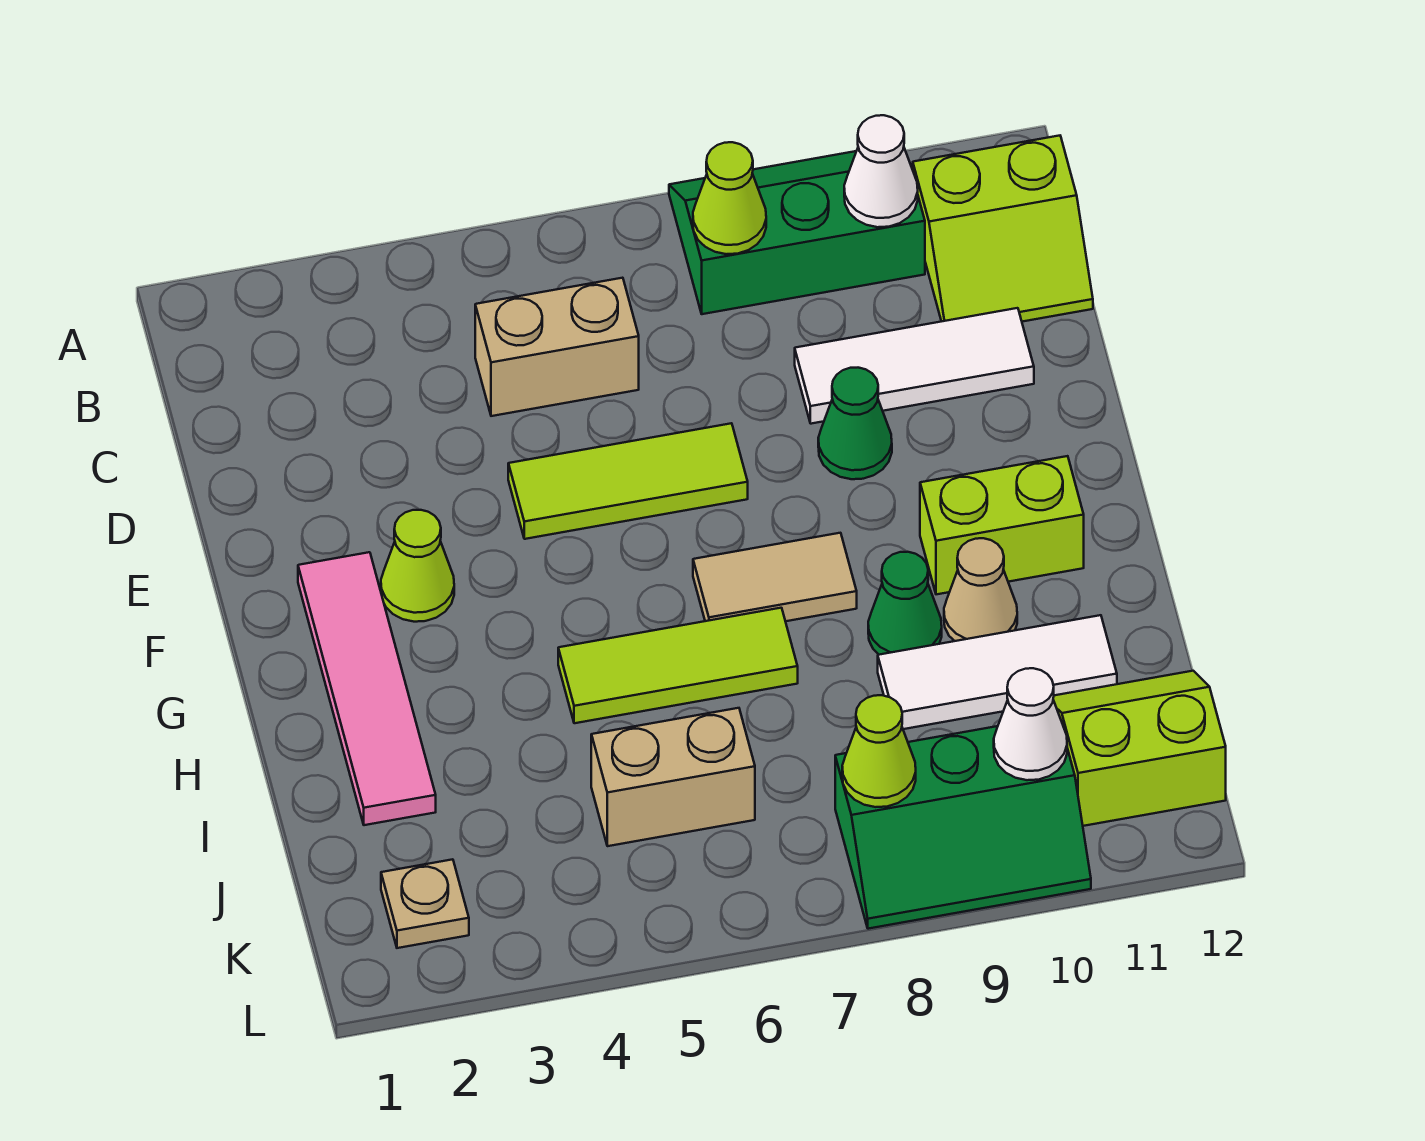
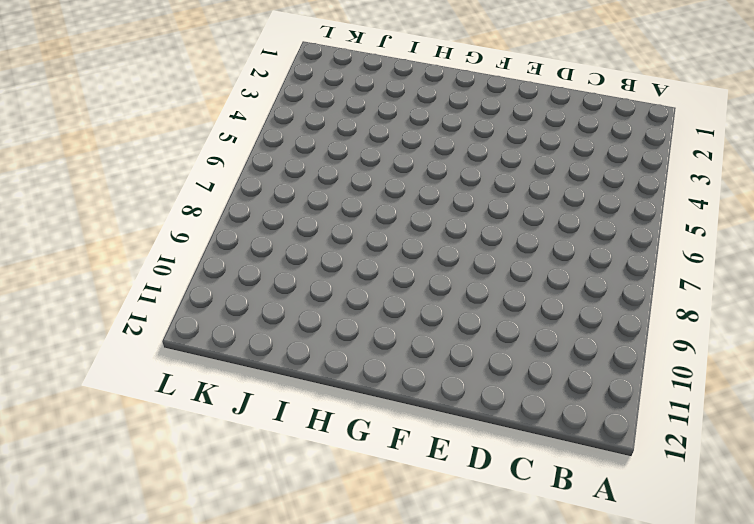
none -> green 2x3 slope [669,151,925,314]
none -> lime 2x2 slope [913,136,1093,322]
none -> tan 1x2 brick [475,278,639,416]

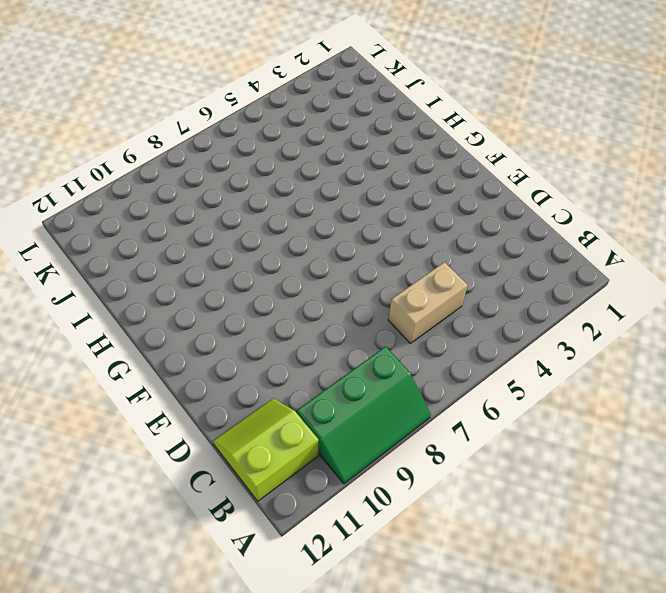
none -> white 1x3 tile [795,308,1034,424]
none -> lime 1x3 tile [508,423,748,539]
none -> green 1x1 cone [818,368,892,479]

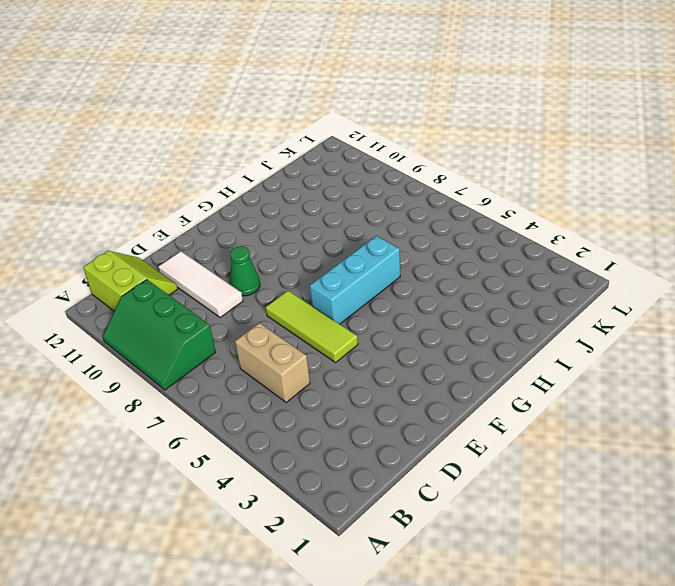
cyan 1x3 brick [310,236,400,324] -> lime 1x3 tile [558,608,798,723]
none -> pink 1x4 tile [298,552,436,825]
none -> lime 1x1 cone [381,510,454,622]
none -> tan 1x2 tile [693,533,857,621]

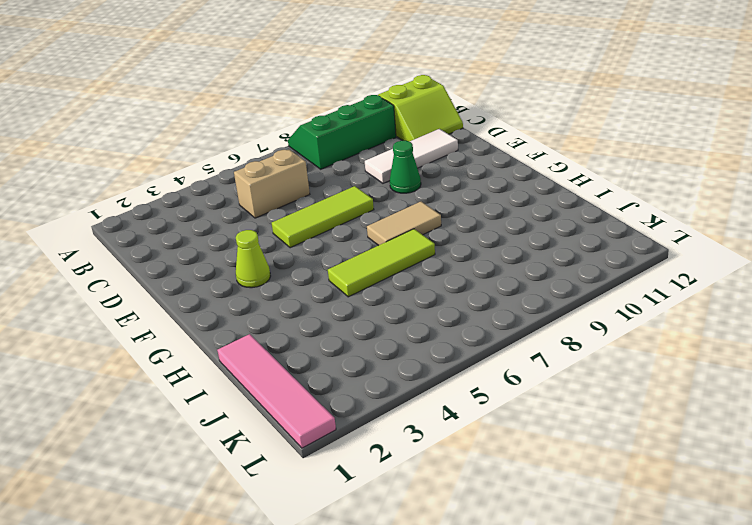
pink 1x4 tile [217,334,336,448] -> pink 1x4 tile moved to [298,552,436,825]
none -> lime 1x2 brick [920,456,1084,594]
none -> green 1x1 cone [868,552,942,655]
none -> tan 1x1 cone [944,538,1017,641]

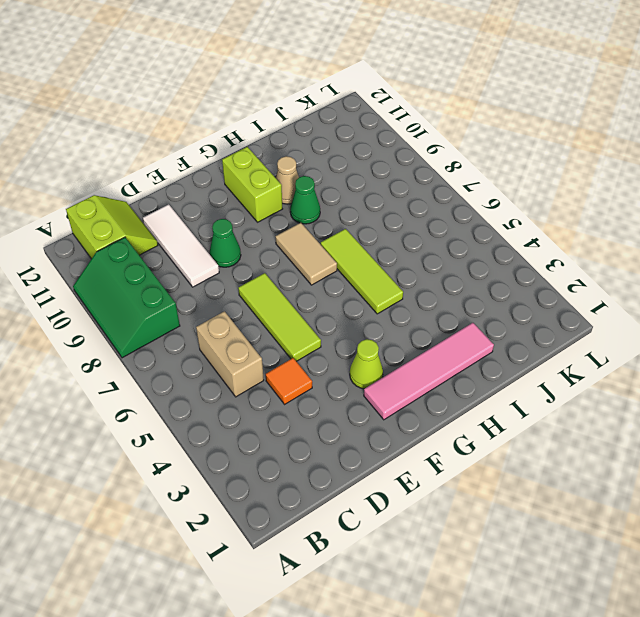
orange 1x1 tile [266,358,312,404] -> none
none -> white 1x3 tile [878,615,1117,729]
none -> tan 1x2 brick [591,708,755,846]
none -> lime 2x2 slope [1053,671,1226,826]

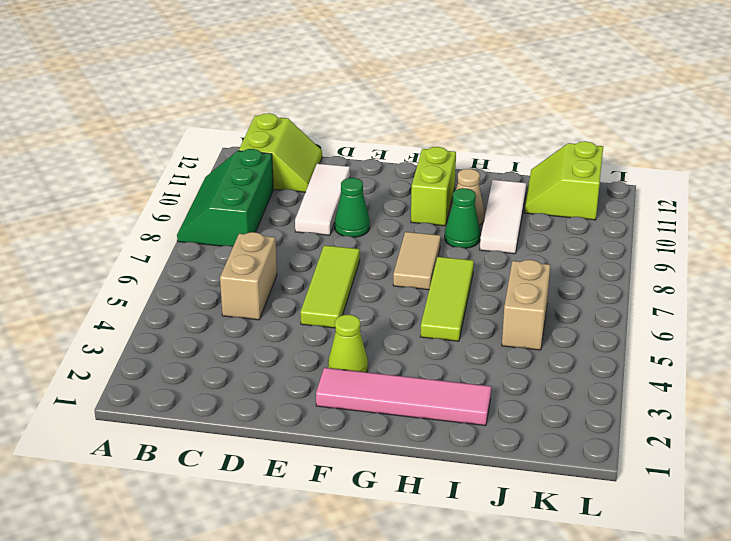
none -> tan 1x1 plate [381,859,469,948]
none -> green 2x3 slope [835,726,1091,929]
none -> lime 1x1 cone [693,142,766,254]

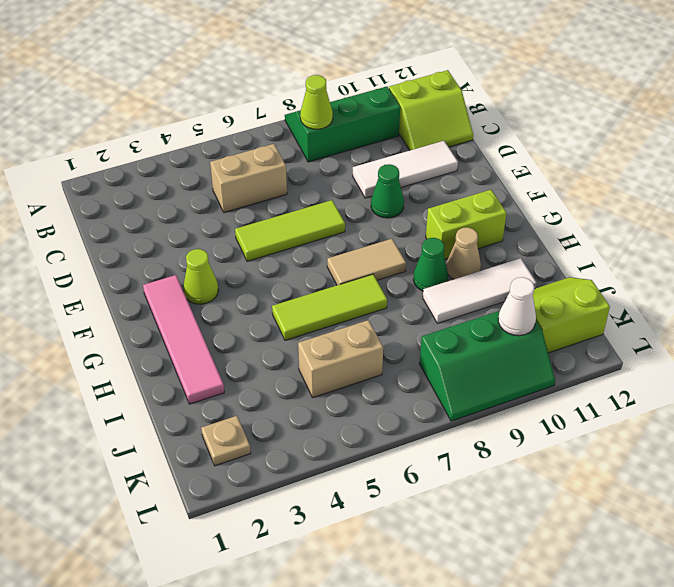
none -> white 1x1 cone [844,115,918,227]
none -> lime 1x1 cone [842,695,916,807]

